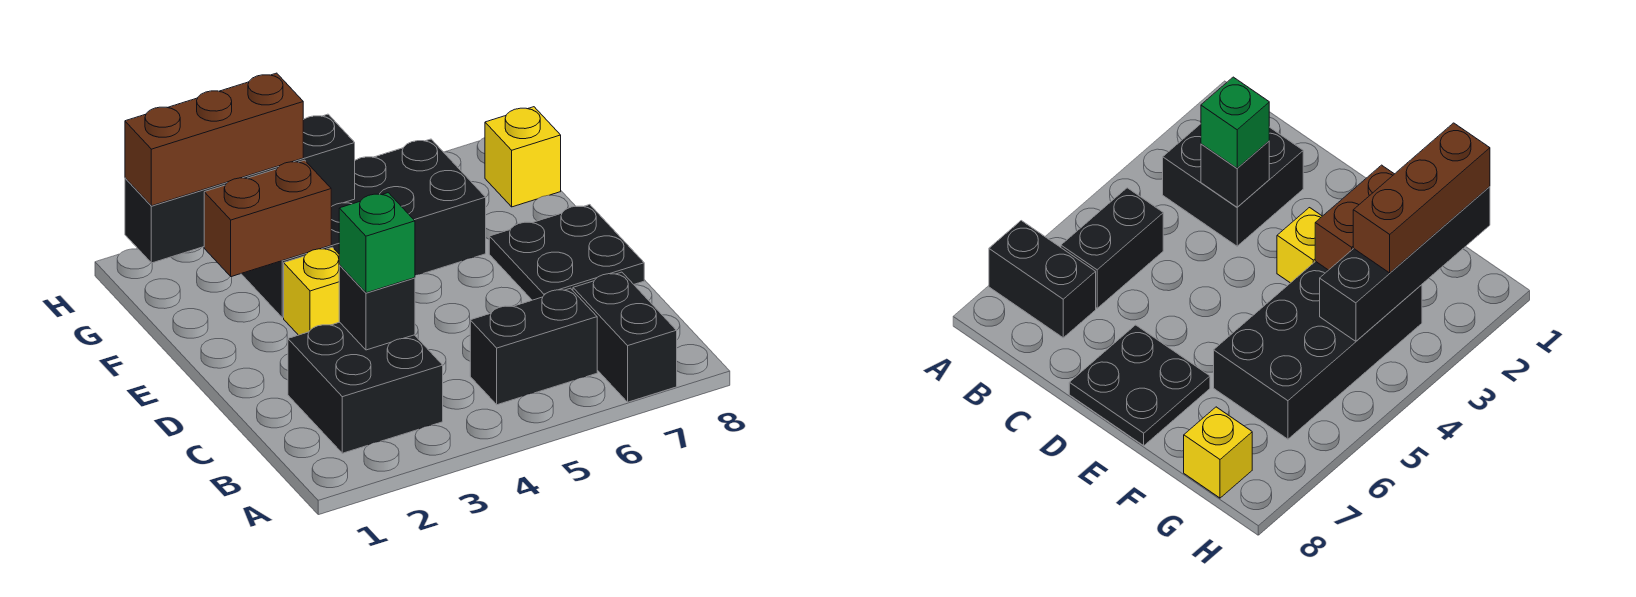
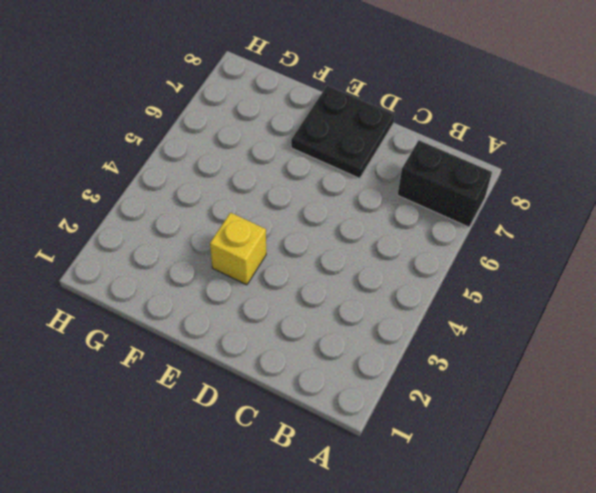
none -> black 2x2 brick [288,322,443,453]
none -> black 1x2 brick [470,288,597,405]
none -> black 2x4 brick [241,139,486,318]

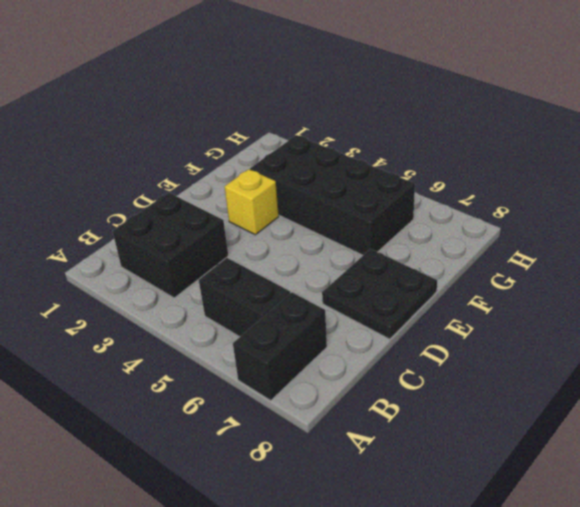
none -> yellow 1x1 brick [485,107,561,207]
none -> black 1x1 brick [339,265,415,350]
none -> brown 1x2 brick [204,160,331,277]

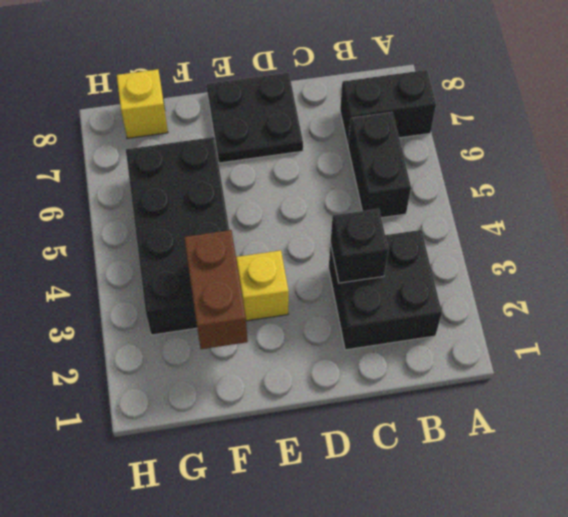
none -> black 1x4 brick [125,114,355,263]
none -> green 1x1 brick [339,193,415,293]
none -> brown 1x3 brick [125,73,303,206]

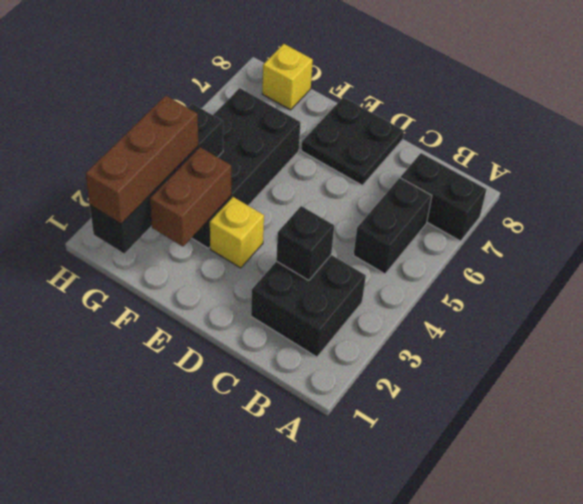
none -> green 1x1 brick [339,193,415,293]

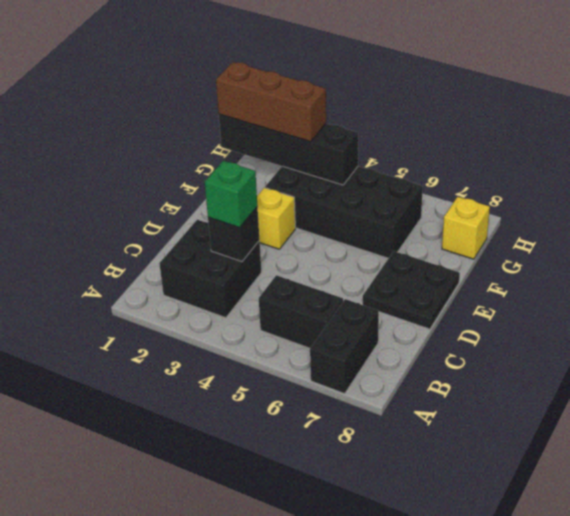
none -> brown 1x2 brick [204,160,331,277]

